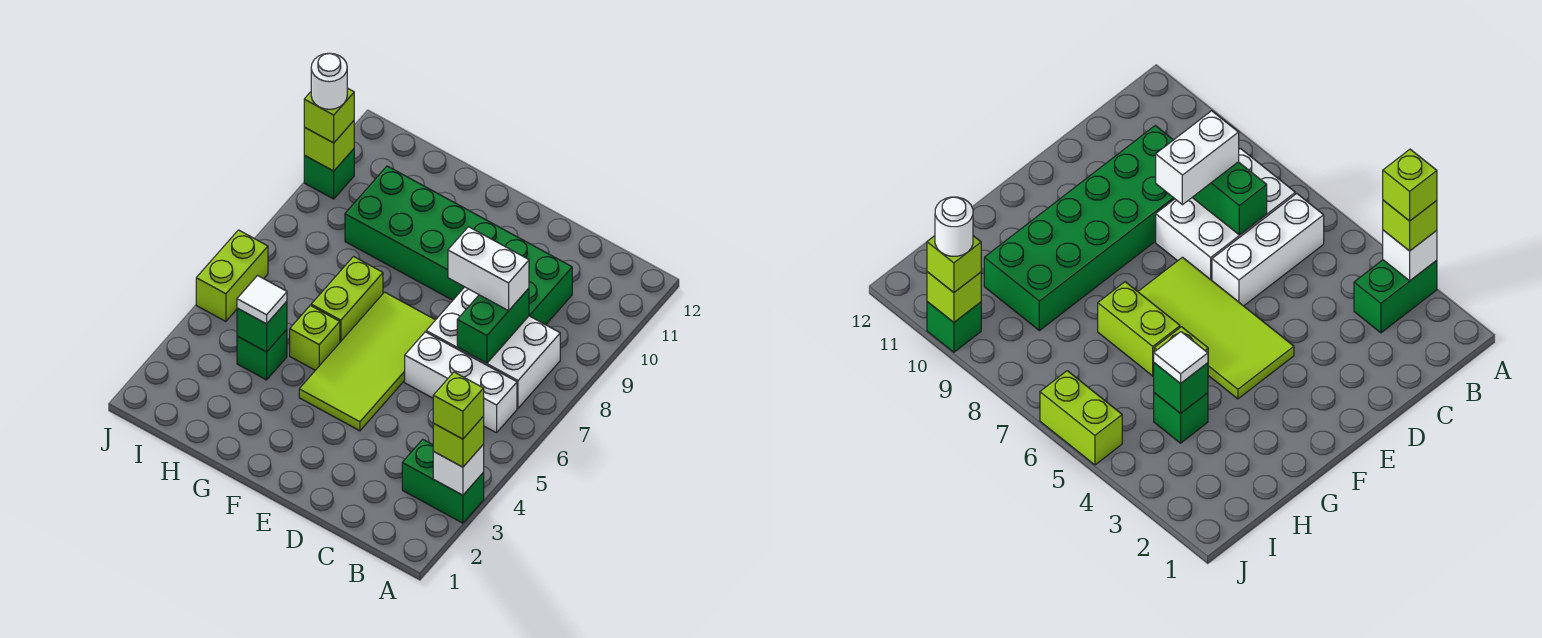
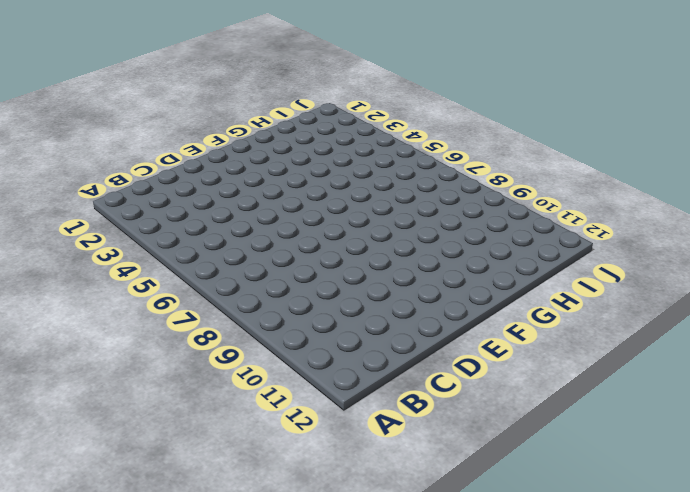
none -> green 1x2 brick [402,439,484,523]
none -> white 1x3 brick [405,332,517,433]
none -> white 2x3 brick [426,287,560,408]

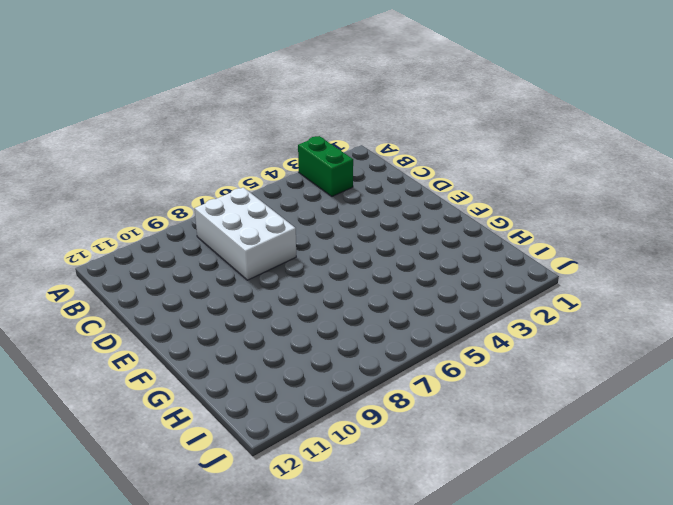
none -> white 1x3 brick [405,332,517,433]
none -> green 2x6 brick [345,166,572,325]
none -> lime 2x4 tile [299,292,435,431]

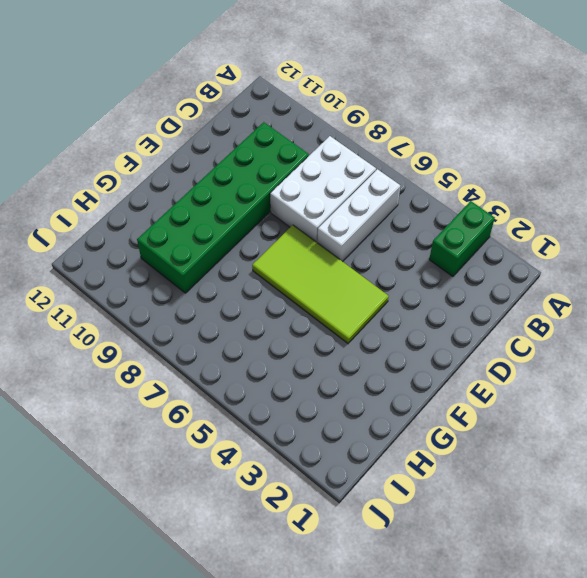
none -> lime 1x1 brick [290,305,340,370]
none -> lime 1x2 brick [311,257,383,342]
none -> green 1x1 brick [237,329,287,380]

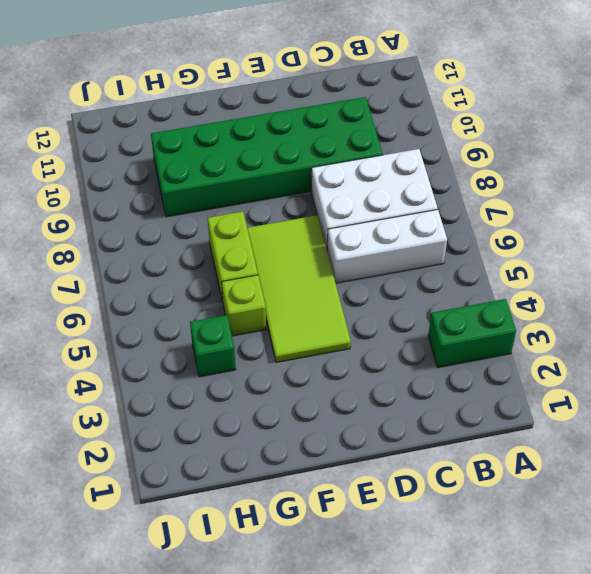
none -> lime 1x2 brick [196,230,268,321]
none -> green 1x1 brick [304,149,354,199]
none -> white 1x1 brick [433,445,484,495]

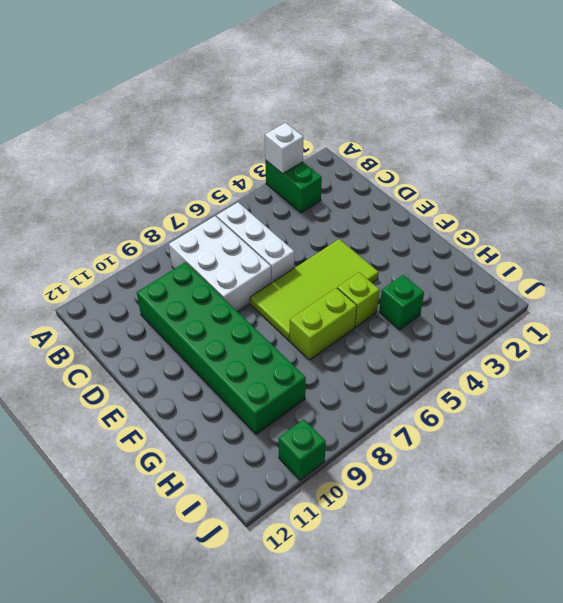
none -> lime 1x2 brick [196,230,268,321]
none -> green 1x2 brick [457,288,529,363]
none -> green 1x1 brick [237,301,287,352]

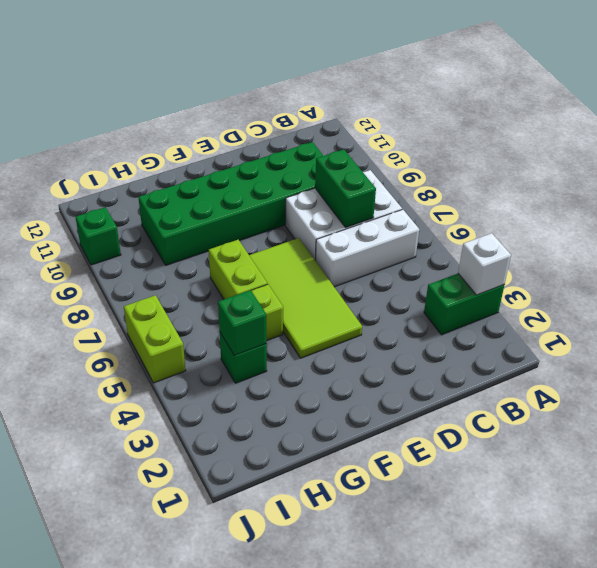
none -> lime 1x1 brick [304,121,354,171]
none -> lime 1x1 brick [433,416,484,467]
none -> white 1x2 brick [448,227,529,311]

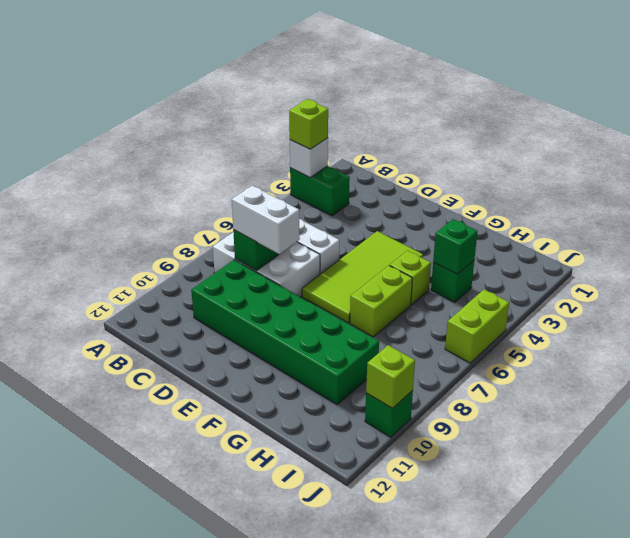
none -> white 1x1 tile [237,276,287,324]
none -> lime 1x1 brick [304,88,354,143]
none -> lime 1x1 brick [433,372,484,439]

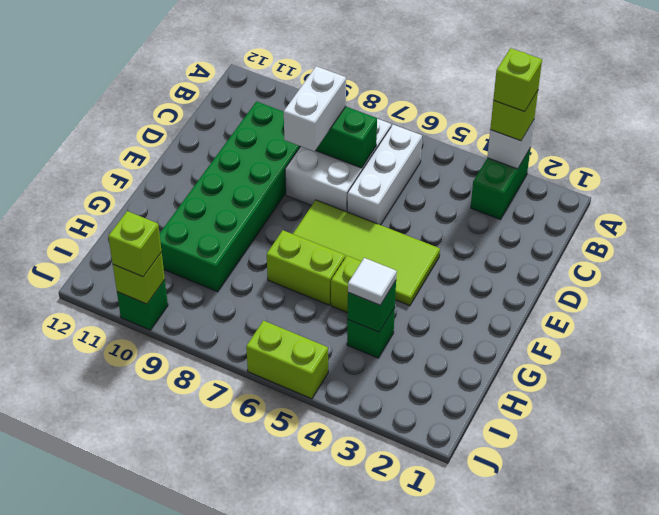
none -> white 1x1 round brick [311,53,347,109]

